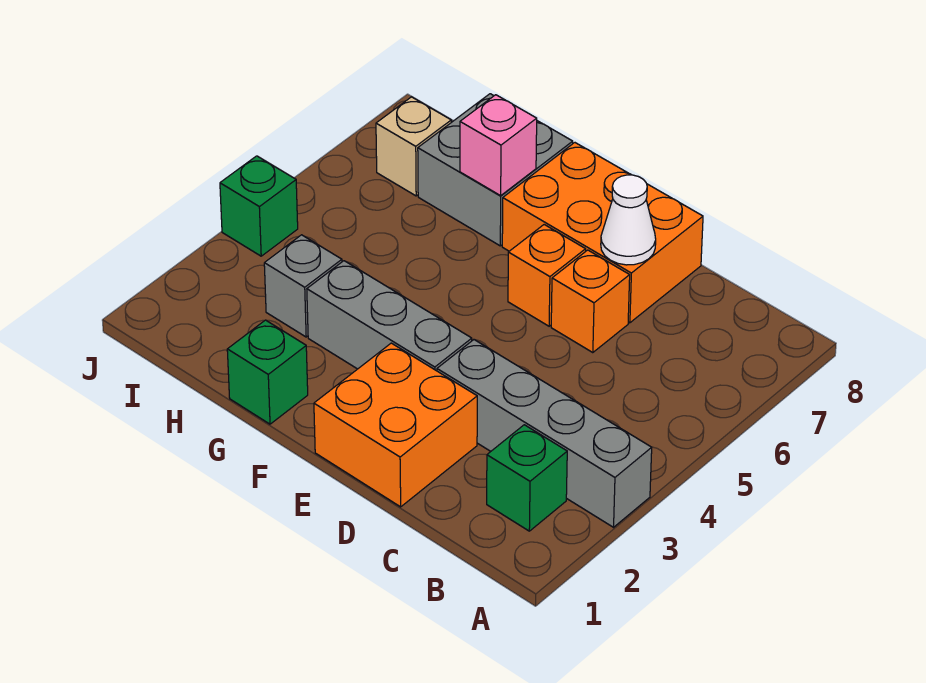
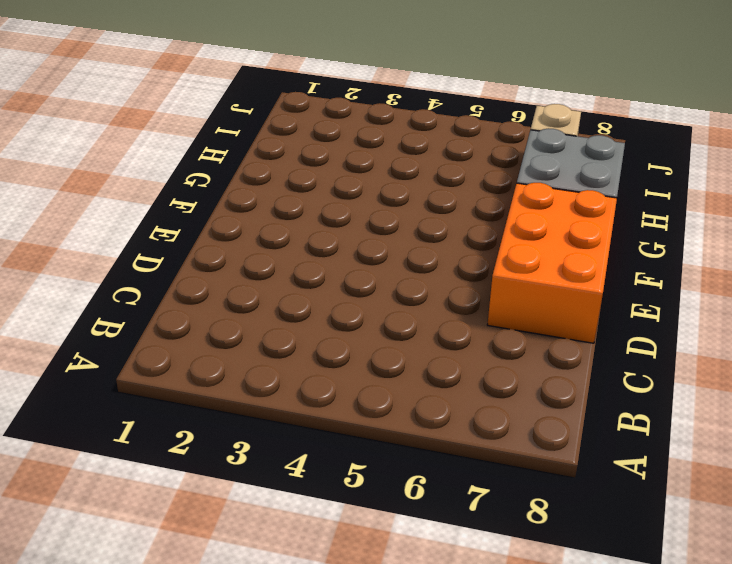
none -> grey 1x4 brick [437,340,652,527]
none -> green 1x1 brick [487,425,567,531]
none -> orange 2x2 brick [314,343,477,507]

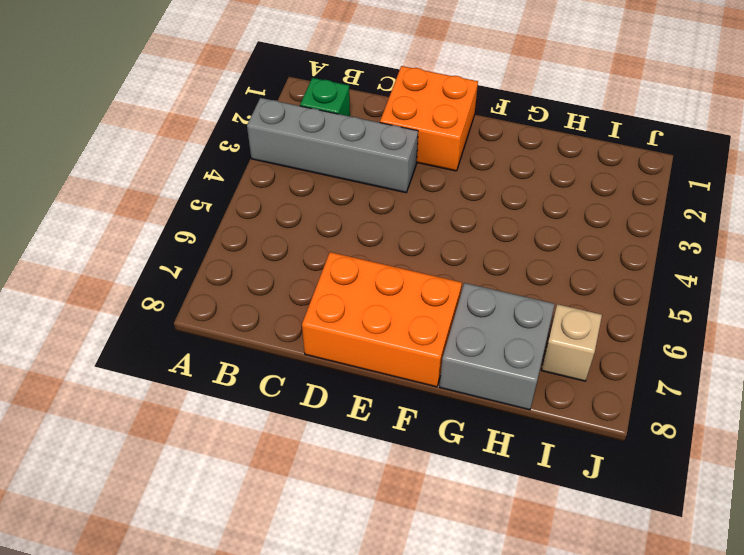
none -> orange 1x1 brick [551,250,630,353]
none -> grey 1x3 brick [307,261,472,371]
none -> orange 1x1 brick [508,225,586,326]

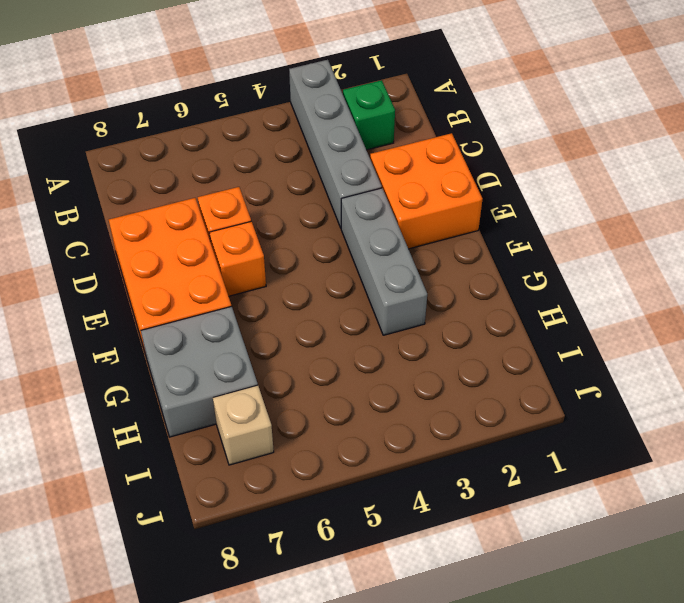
none -> green 1x1 brick [227,320,308,424]
none -> grey 1x1 brick [264,235,342,337]
none -> green 1x1 brick [220,156,298,256]

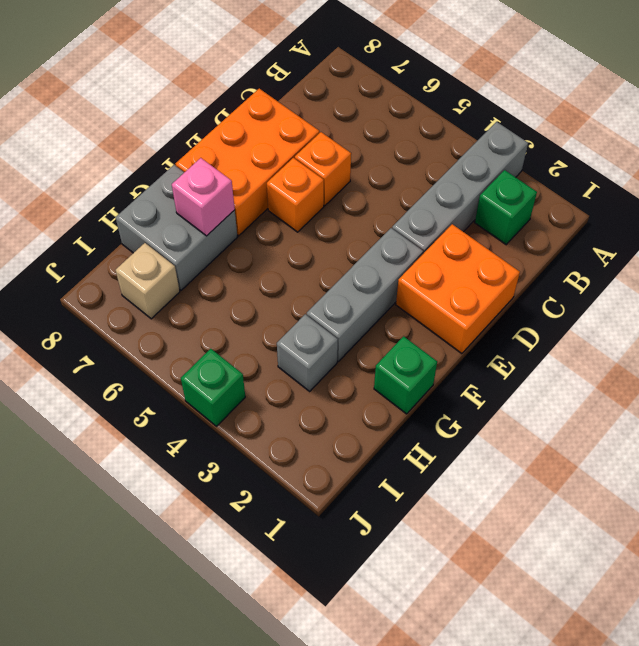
none -> white 1x1 cone [601,175,656,265]

